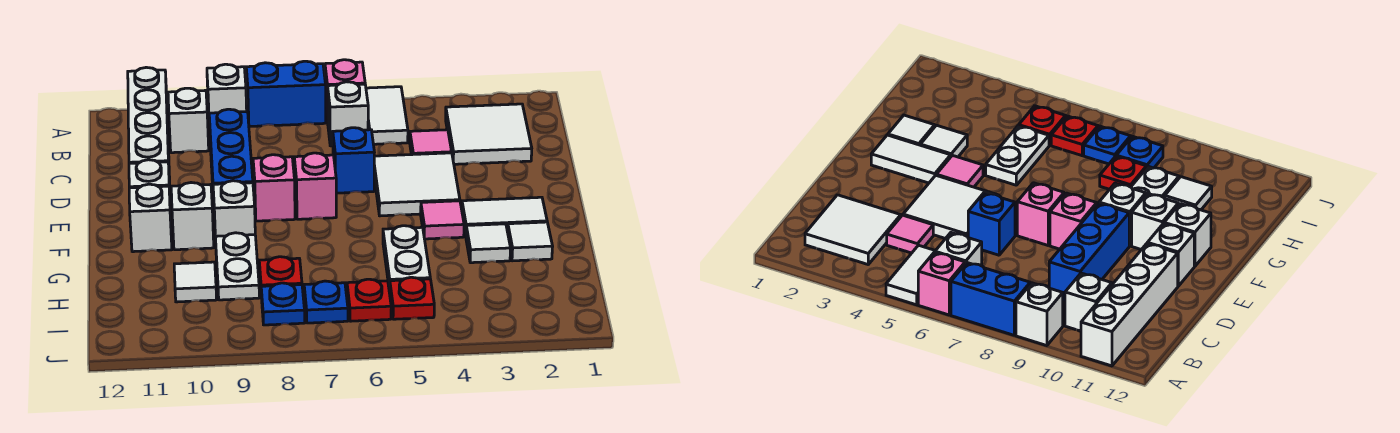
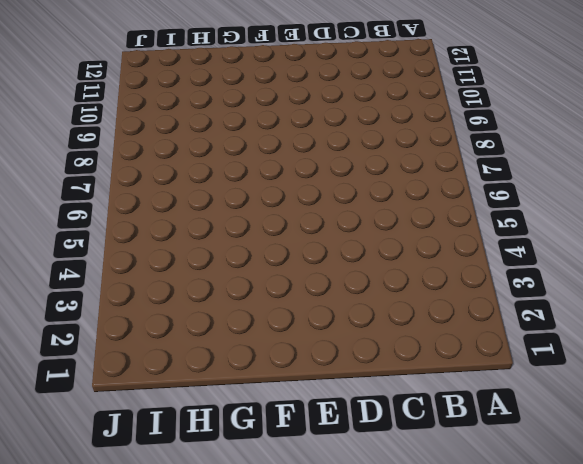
none -> white 1x2 tile [366,87,408,144]
none -> pink 1x1 brick [325,60,365,122]
none -> blue 1x2 brick [246,61,326,127]
none -> white 1x1 brick [207,64,247,128]

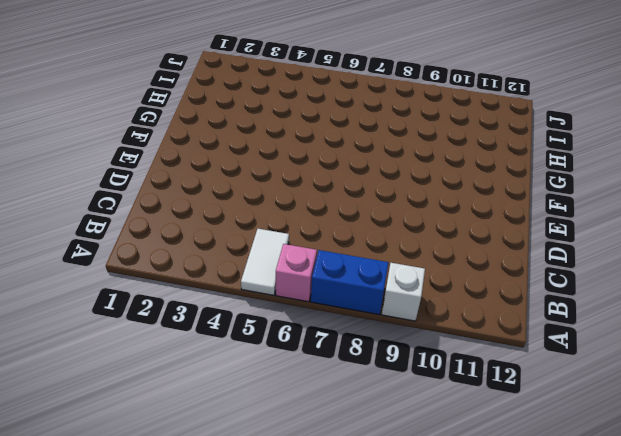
none -> white 1x4 brick [128,67,170,184]
none -> white 2x2 tile [446,104,532,164]
none -> white 1x1 brick [328,82,368,146]
none -> white 1x1 brick [168,88,209,153]

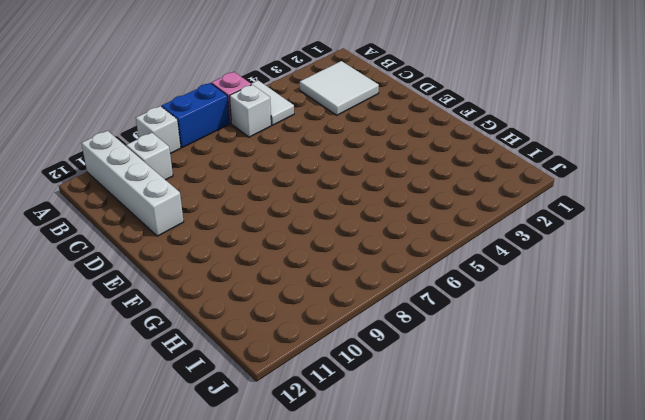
none -> pink 1x1 tile [410,130,452,155]
none -> blue 1x3 brick [209,109,253,204]
none -> white 2x2 tile [374,153,460,216]
none -> blue 1x1 brick [333,128,374,193]

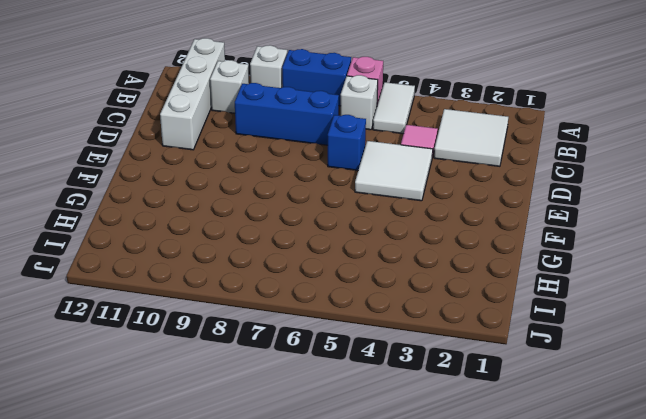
blue 1x3 brick [235,83,339,145] -> blue 1x3 brick turned to [209,109,253,204]
none -> pink 1x1 brick [294,153,336,219]
none -> pink 1x1 brick [253,155,295,221]
none -> white 1x1 brick [129,160,171,212]
none -> white 1x2 tile [462,197,547,235]

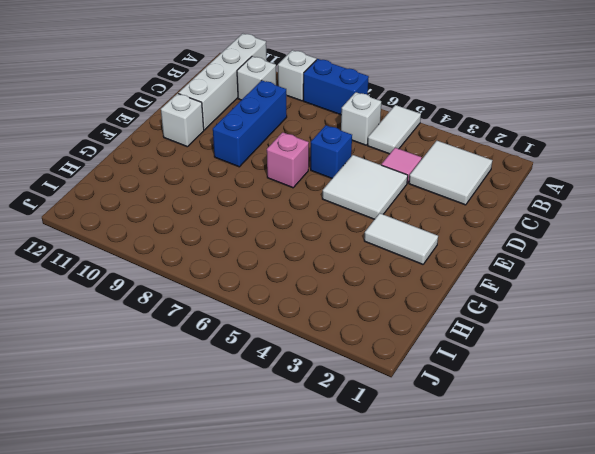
none -> pink 1x1 brick [325,60,365,122]
none -> pink 1x1 brick [253,155,295,221]
none -> pink 1x1 tile [421,201,464,239]
none -> white 1x1 brick [213,181,255,241]

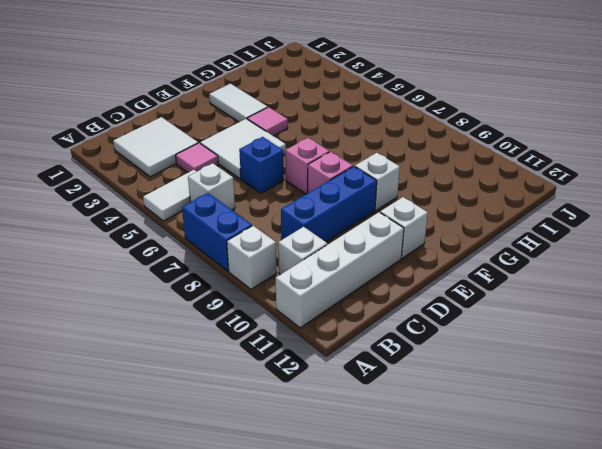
none -> pink 1x1 brick [325,60,365,122]
none -> white 1x1 brick [171,183,214,250]
none -> white 1x1 brick [129,184,172,252]
none -> white 1x1 tile [508,222,553,261]

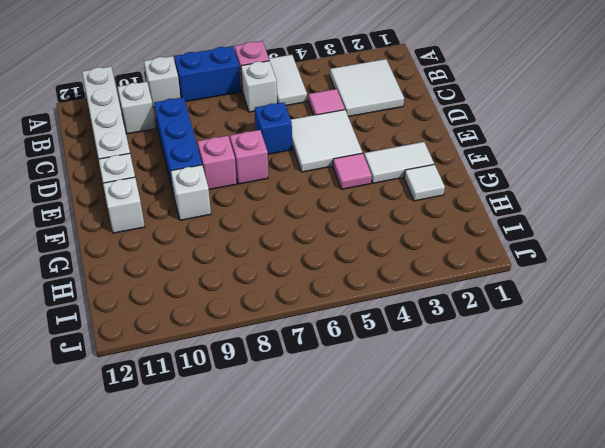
none -> white 1x1 brick [171,183,214,250]
none -> white 1x1 tile [466,224,511,263]
none -> white 1x2 plate [383,226,430,292]
none -> white 1x2 plate [215,233,259,300]

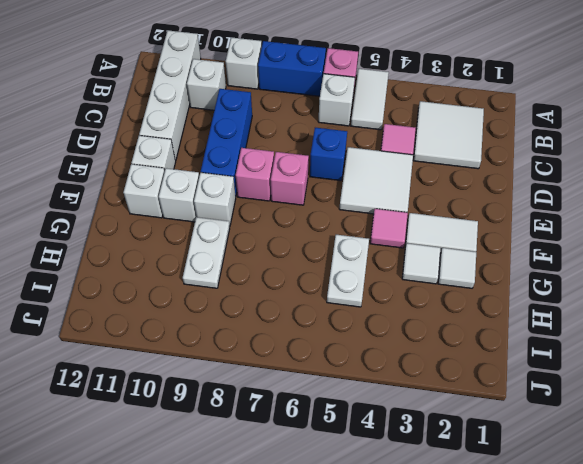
none -> red 1x1 plate [259,257,302,298]
none -> white 1x1 tile [174,262,217,302]
none -> red 1x1 plate [390,277,434,319]
none -> red 1x1 plate [347,279,391,321]

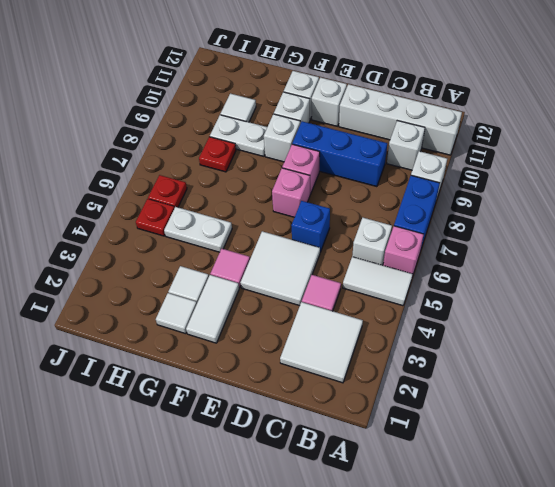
none -> blue 1x1 plate [304,281,348,323]
none -> blue 1x1 plate [261,283,305,325]

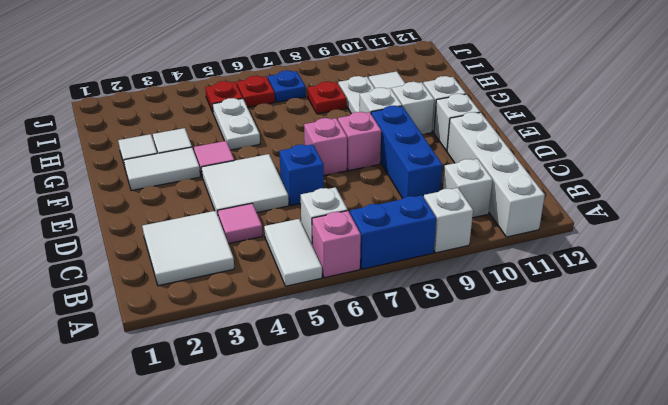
none -> blue 1x1 plate [261,283,305,325]

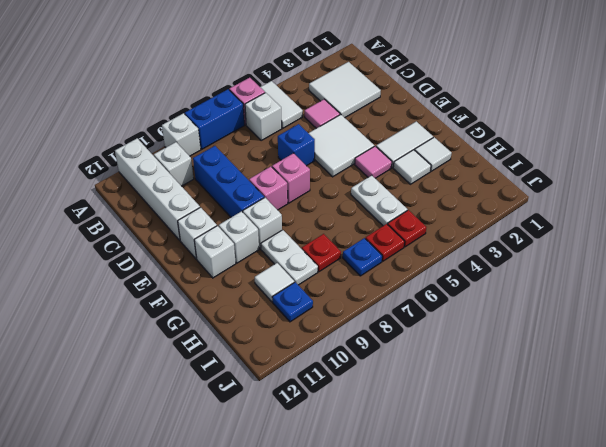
blue 1x1 plate [272,282,313,322] -> blue 1x1 plate moved to [261,283,305,325]

